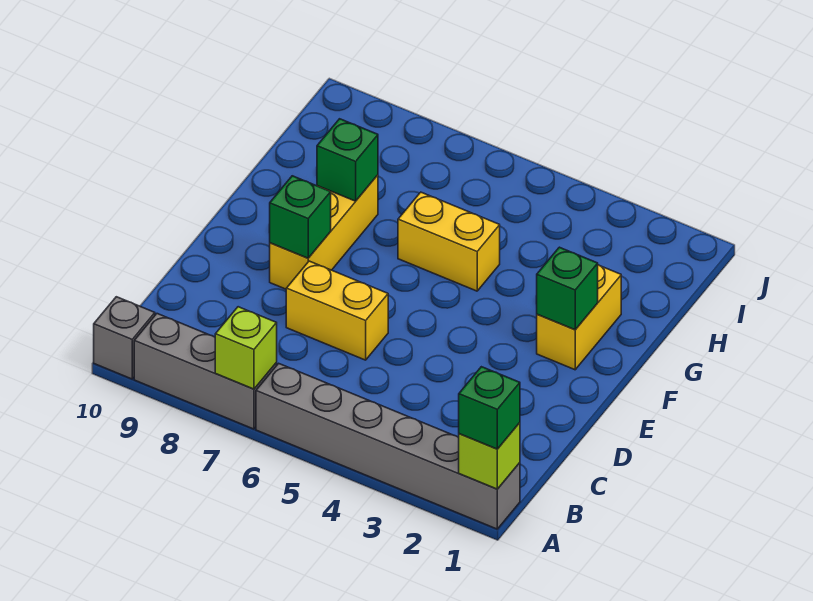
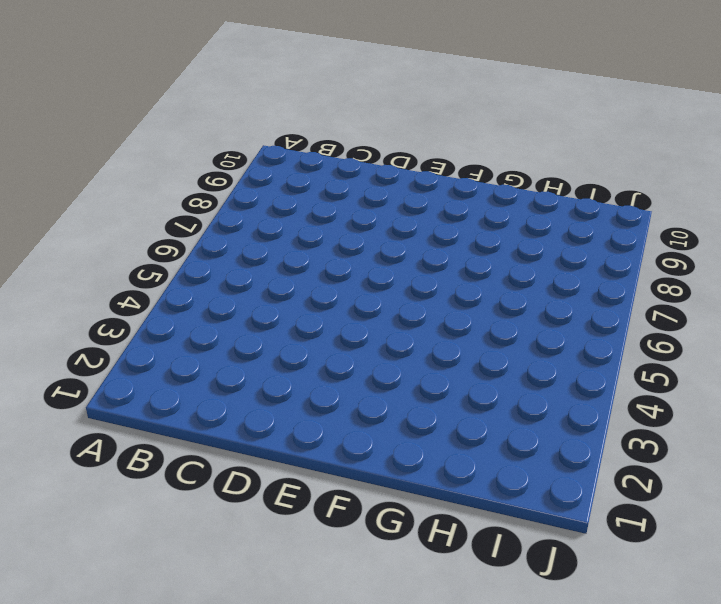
none -> grey 1x6 brick [256,363,520,529]
none -> grey 1x3 brick [134,314,277,429]
none -> grey 1x1 brick [94,297,155,379]

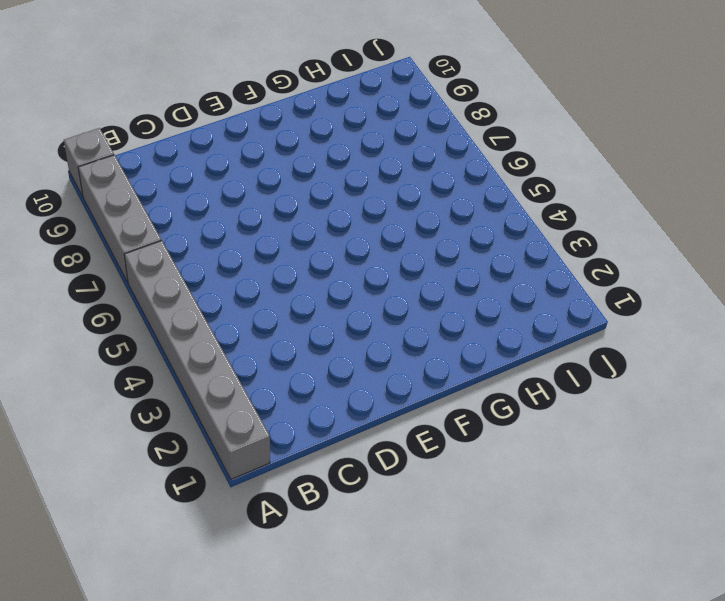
none -> yellow 1x2 brick [286,261,388,360]
none -> yellow 1x3 brick [270,175,378,289]
none -> yellow 1x2 brick [537,265,621,370]

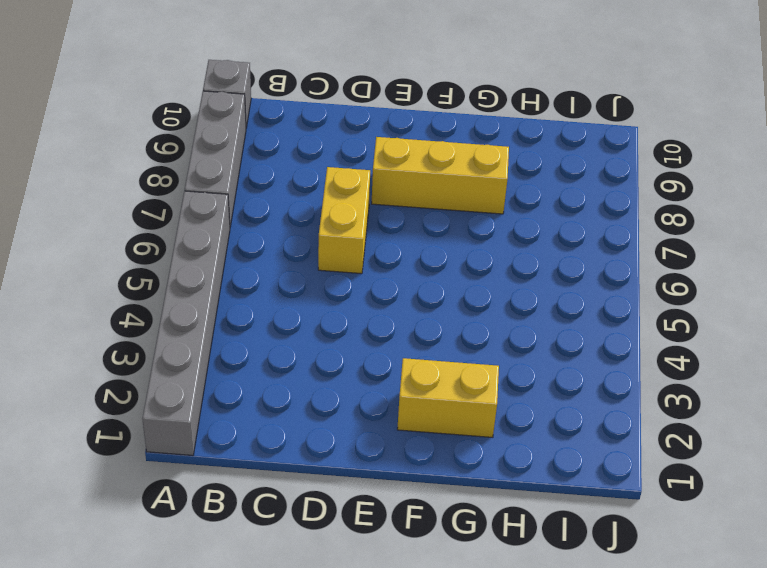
none -> yellow 1x2 brick [398,192,500,291]
none -> lime 1x1 brick [459,423,520,489]
none -> lime 1x1 brick [215,307,277,389]

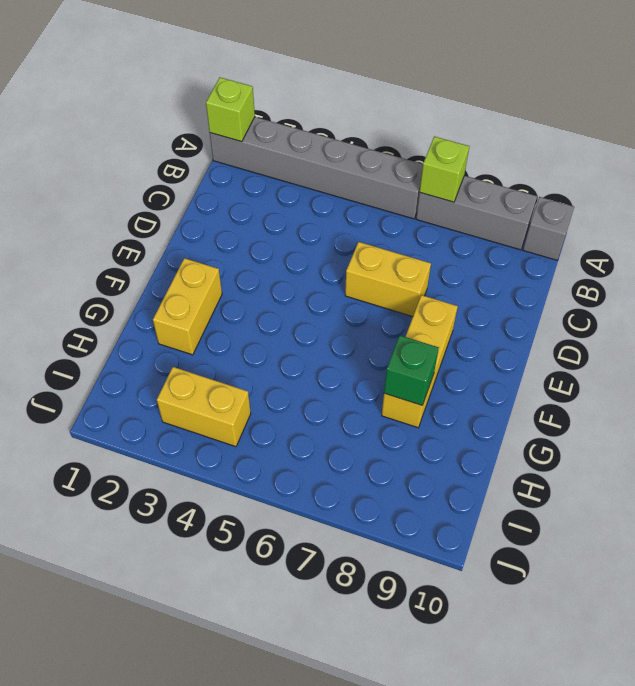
yellow 1x2 brick [157,367,251,447] -> yellow 1x2 brick moved to [398,192,500,291]
none -> green 1x1 brick [269,176,331,258]
none -> green 1x1 brick [536,247,598,330]
none -> green 1x1 brick [459,367,520,449]

